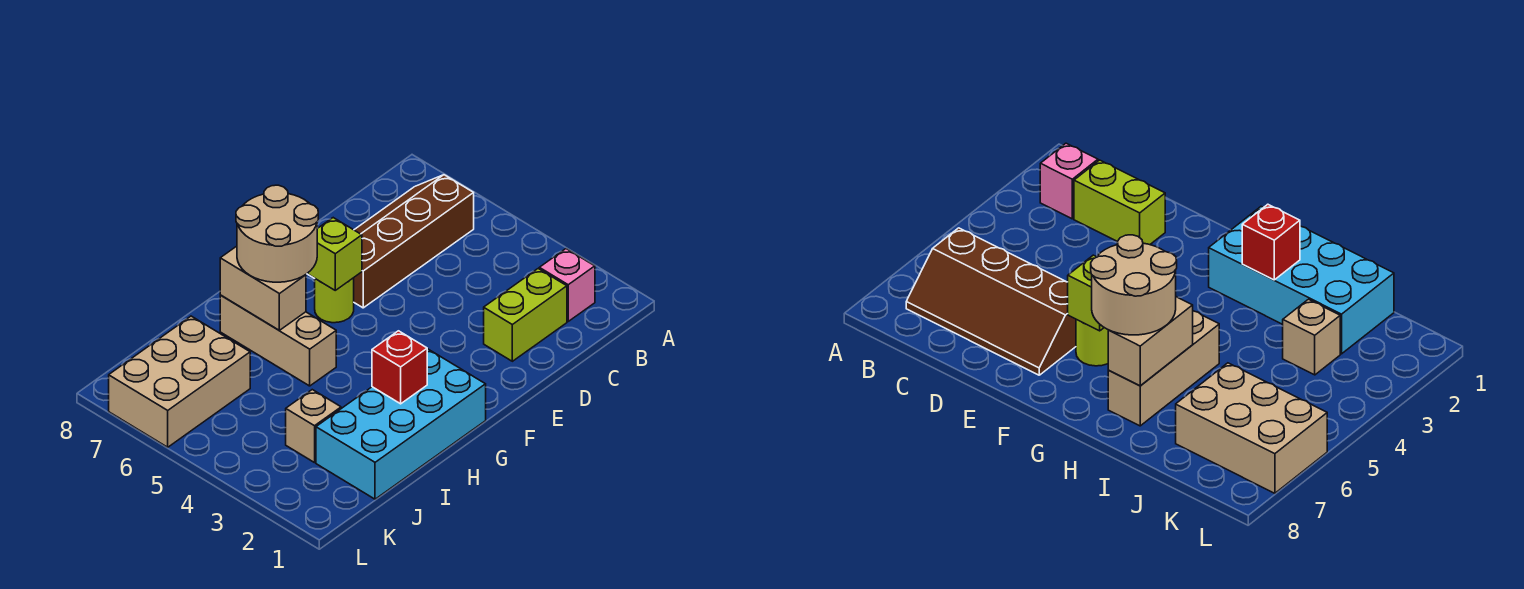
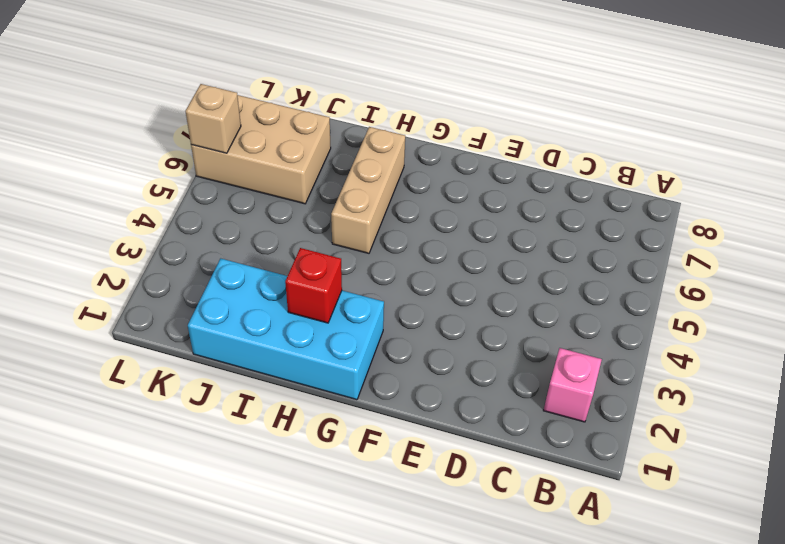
tan 1x1 brick [185,84,241,153] -> tan 1x1 brick moved to [286,390,341,463]
none -> brown 2x4 slope [308,175,474,308]
none -> lime 1x2 brick [484,269,567,361]
none -> lime 1x1 round brick [315,278,354,323]

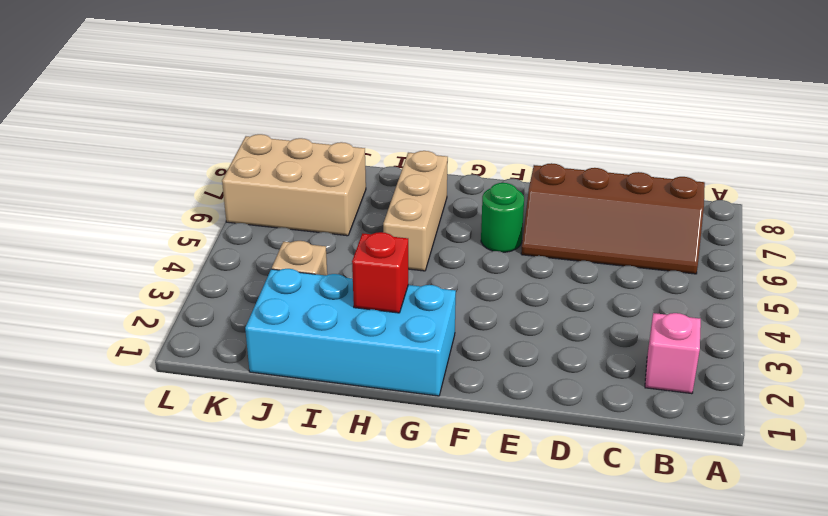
brown 2x4 slope [521,163,705,274] -> brown 2x4 slope turned to [308,175,474,308]
green 1x1 round brick [481,183,524,252] -> lime 1x1 round brick [315,278,354,323]
none -> lime 1x2 brick [484,269,567,361]
none -> lime 1x1 brick [307,218,362,290]
none -> tan 1x2 brick [220,246,306,330]

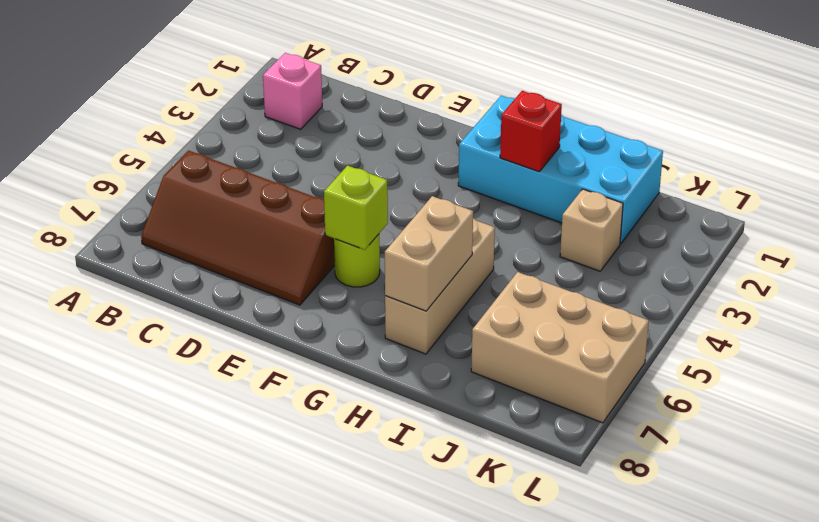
none -> lime 1x2 brick [484,269,567,361]
none -> tan 2x2 round brick [236,185,318,282]

